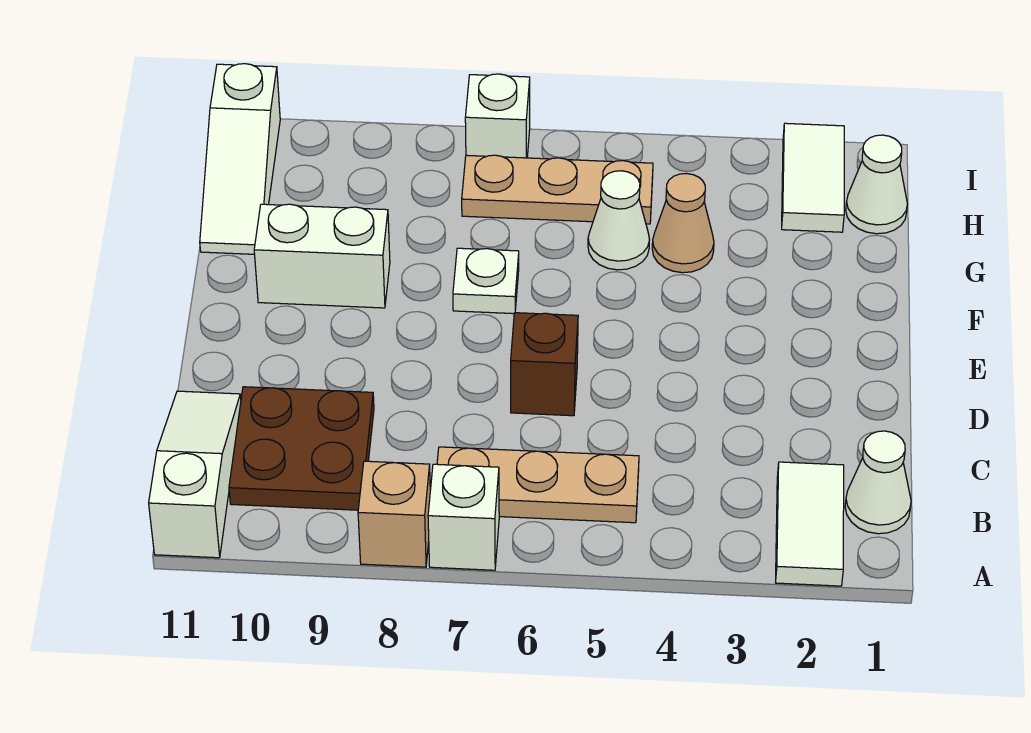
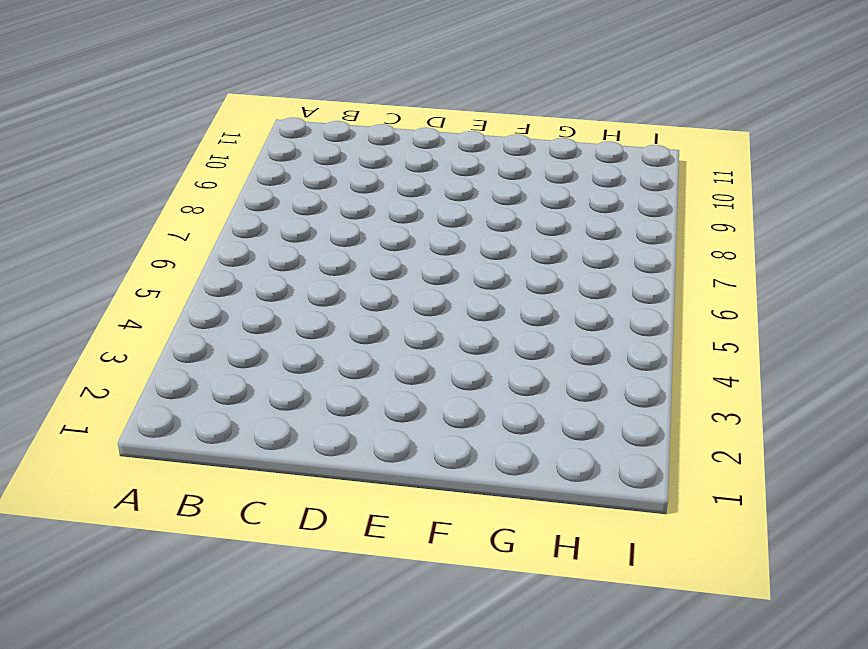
none -> white 1x2 tile [776,462,844,586]
none -> white 1x1 brick [428,464,499,570]
none -> tan 1x1 brick [358,461,430,567]

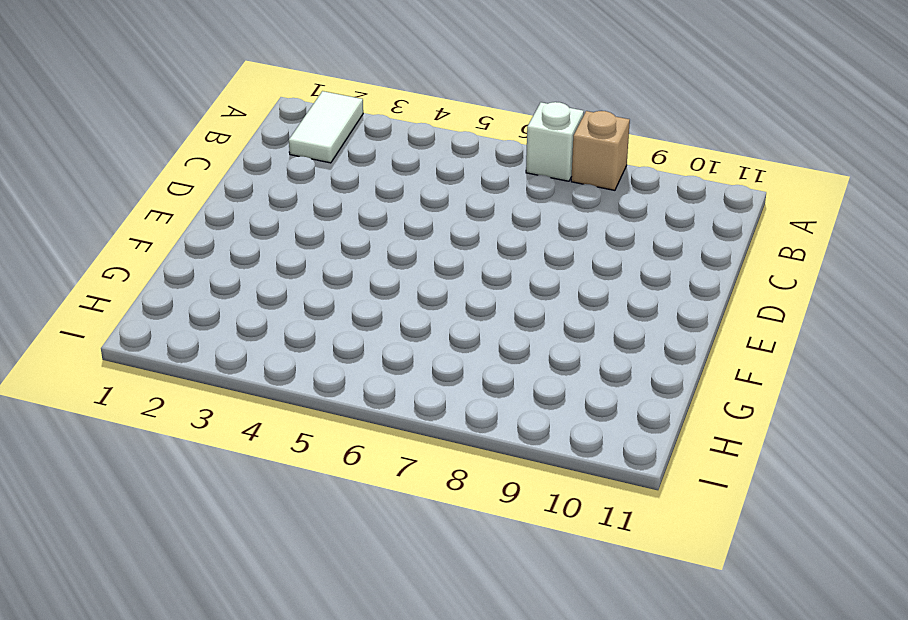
none -> white 1x3 slope [149,391,241,558]
none -> white 1x1 cone [845,431,911,534]
none -> tan 1x3 plate [437,447,639,523]

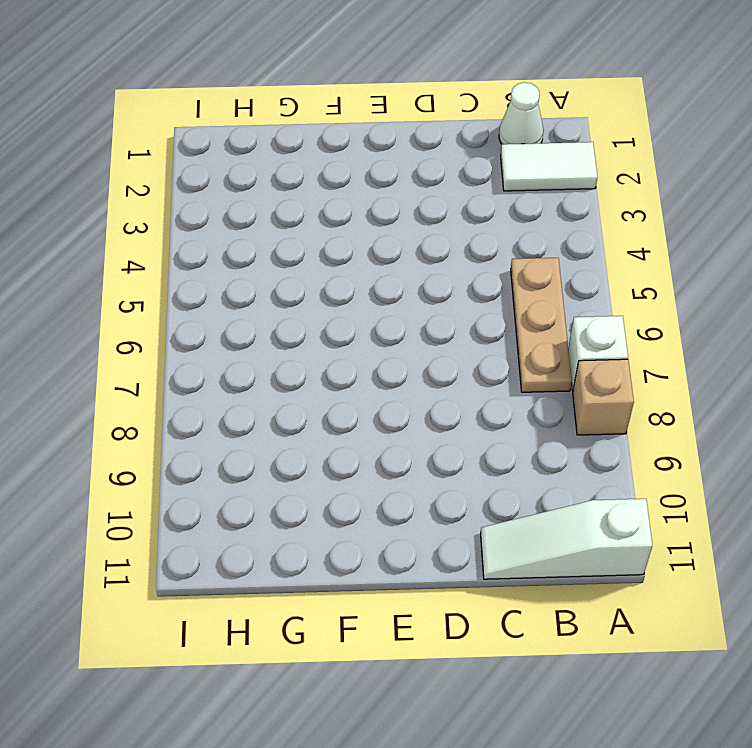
none -> brown 2x2 plate [229,387,374,510]
none -> brown 1x1 brick [511,313,578,416]
none -> white 1x1 plate [453,248,519,314]

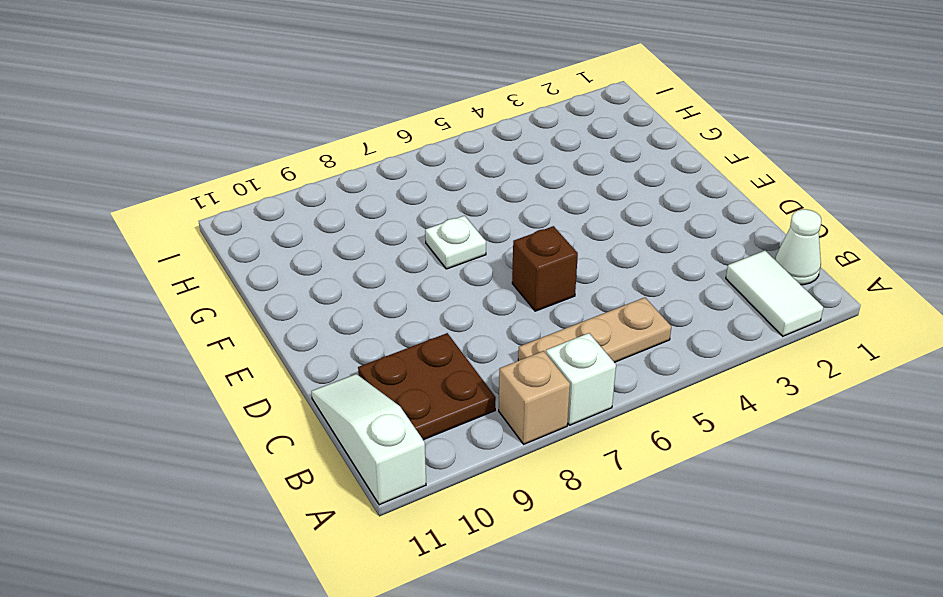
none -> white 1x2 brick [254,204,390,308]
none -> tan 1x1 cone [652,174,714,273]
none -> white 1x1 cone [588,171,649,270]

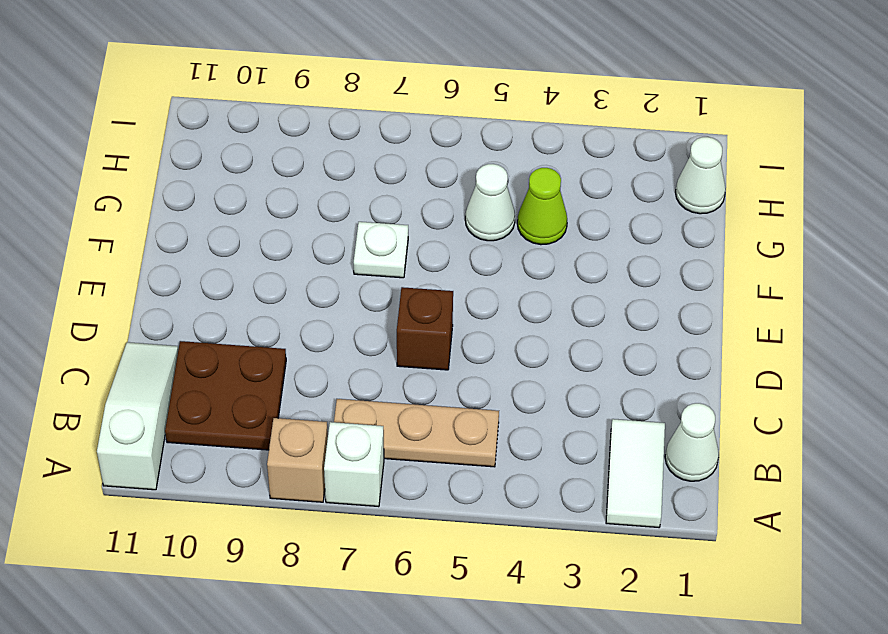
lime 1x1 cone [517,168,567,245] -> tan 1x1 cone [652,174,714,273]
none -> white 1x2 brick [254,204,390,308]
none -> white 1x3 slope [200,64,280,254]
none -> white 1x2 tile [782,123,844,232]

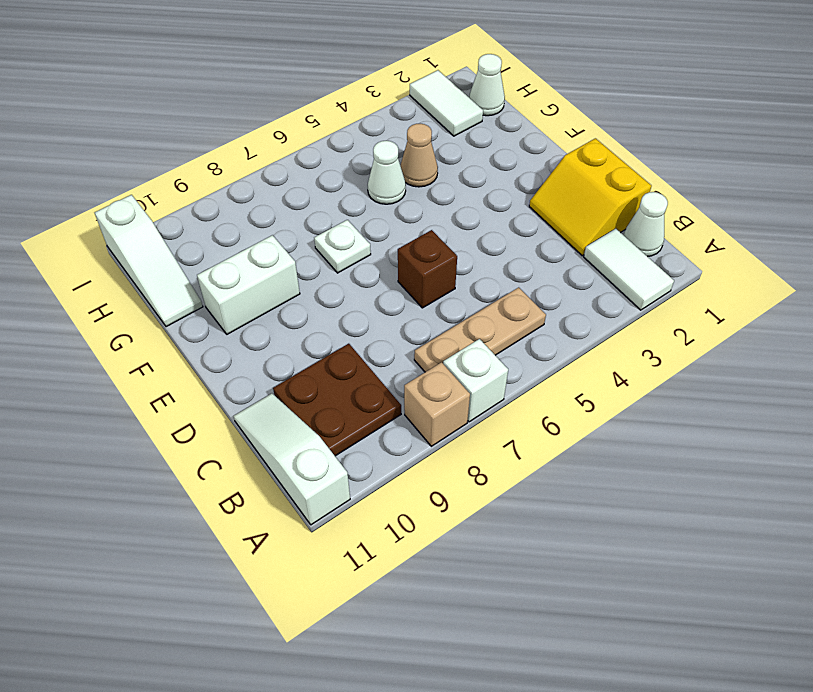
yellow 2x2 slope [529,138,652,256] -> none
none -> tan 1x3 plate [462,155,653,224]
none -> white 1x1 brick [465,74,530,158]

